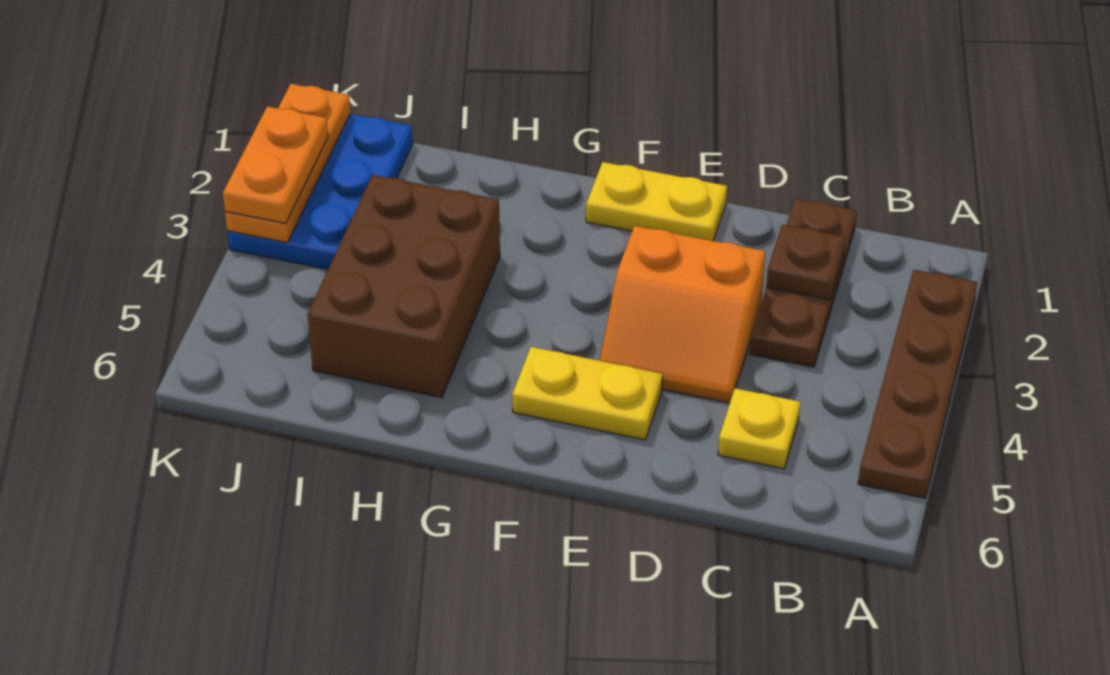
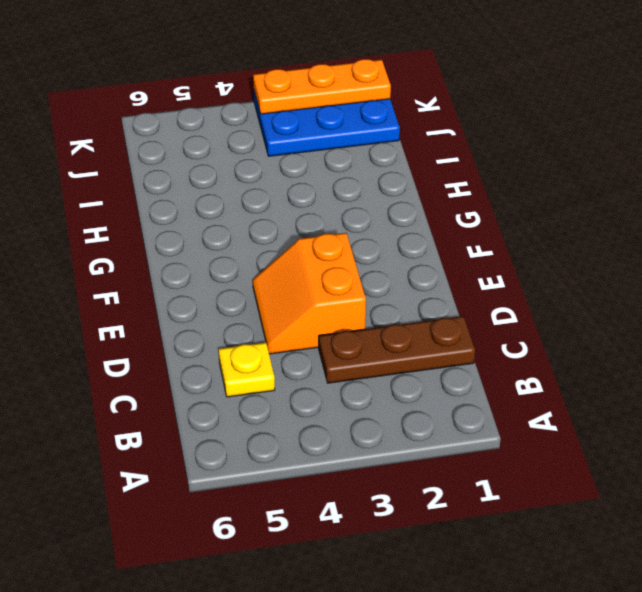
none -> brown 1x4 plate [858,270,977,498]
none -> yellow 1x2 plate [586,162,727,241]

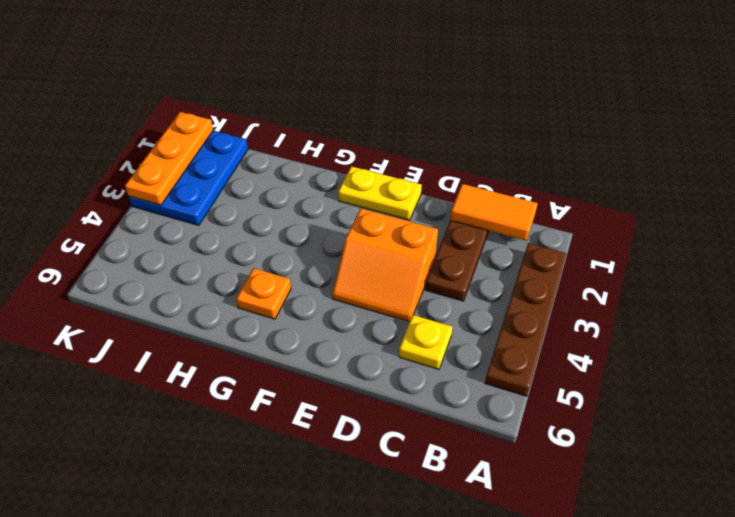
orange 1x2 tile [450,184,538,241] -> none
orange 1x1 plate [236,268,291,319] -> none
none -> yellow 1x2 plate [512,347,663,440]
none -> brown 2x3 brick [308,175,500,398]

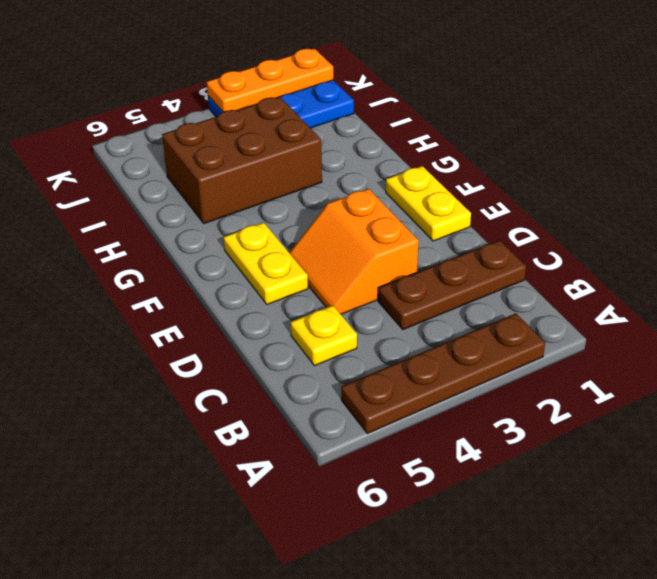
none -> brown 1x1 plate [766,225,845,300]
none -> orange 1x2 plate [223,106,328,223]

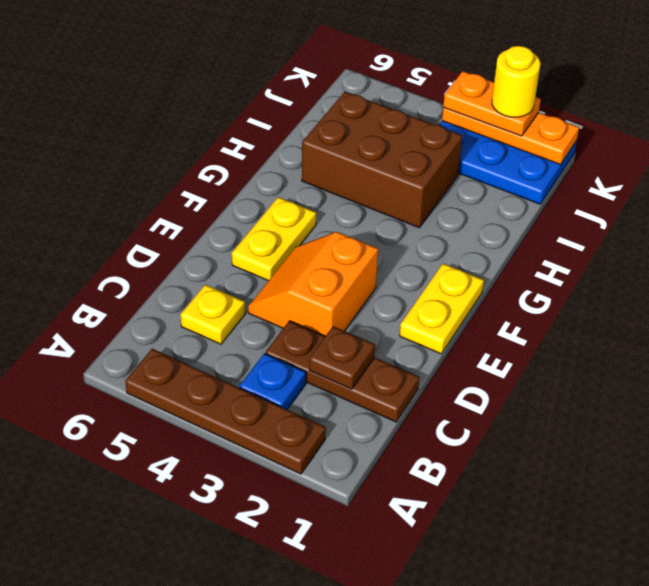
blue 1x1 plate [239,353,306,409] -> none
yellow 1x1 round brick [492,46,540,117] -> none

